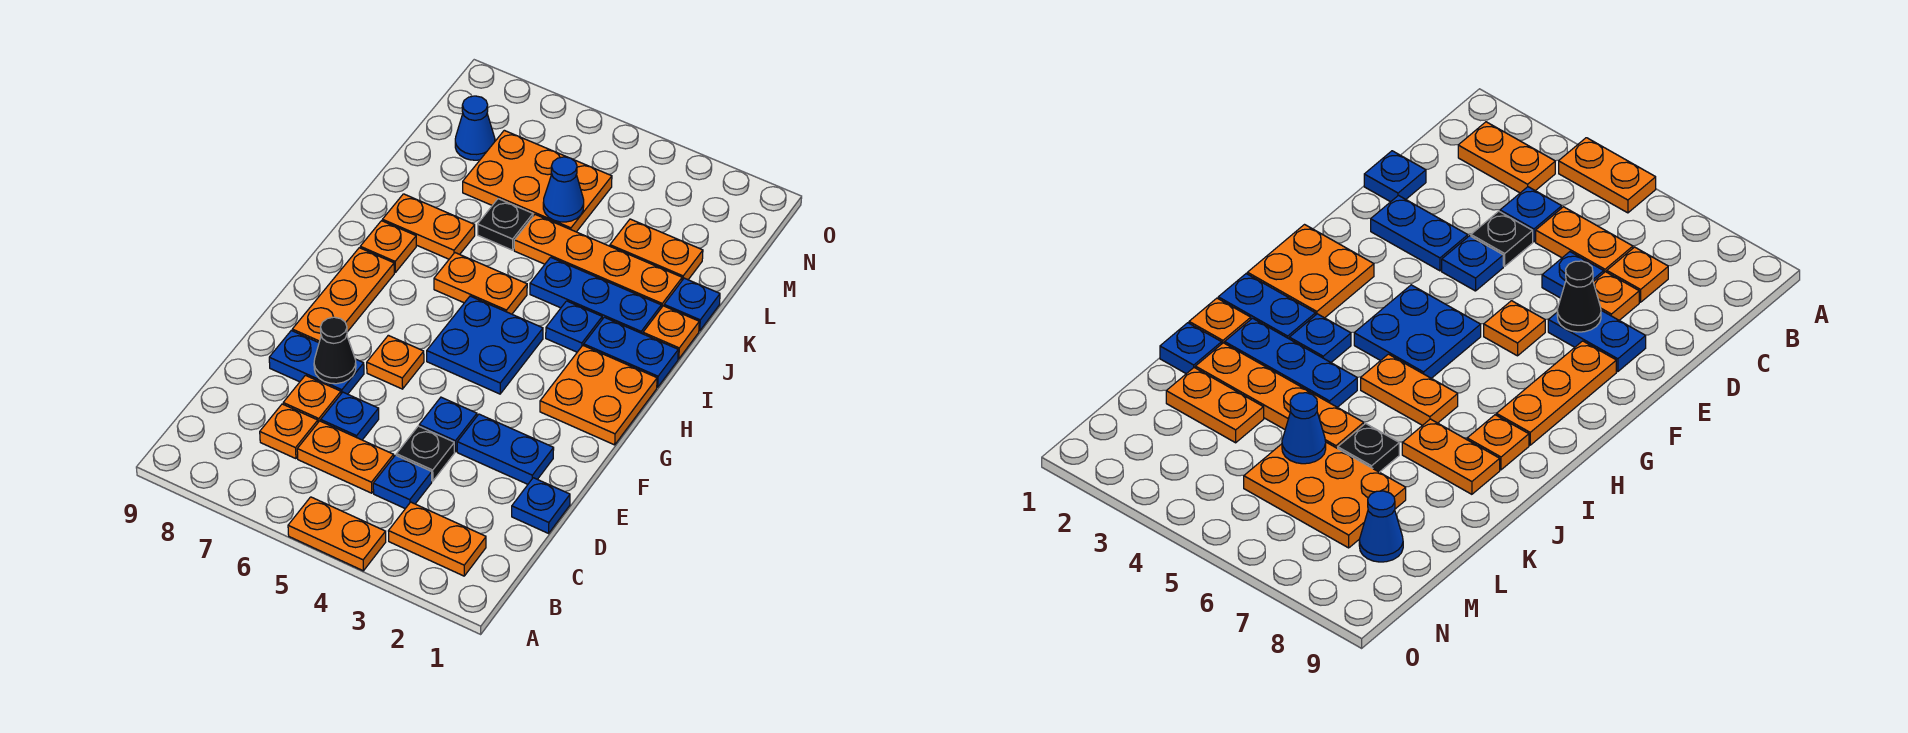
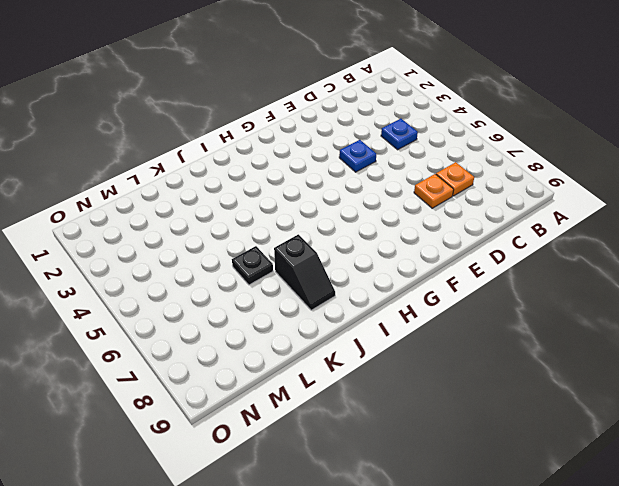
black 1x2 slope [274,234,335,310] -> orange 1x2 plate [382,194,475,259]
none -> orange 1x2 plate [288,497,386,571]
none -> orange 1x2 plate [389,502,486,576]
none -> orange 1x2 plate [297,421,394,493]
none -> blue 1x1 plate [512,478,570,533]

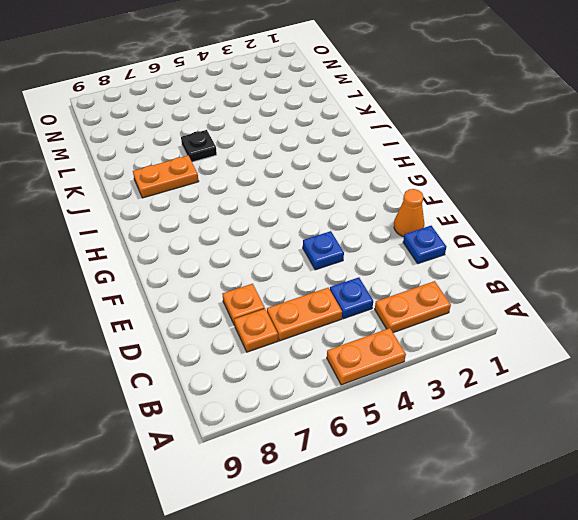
orange 1x1 cone [394,189,424,237] -> none
none -> black 1x1 plate [396,426,455,481]
none -> blue 1x1 plate [321,392,379,440]
none -> blue 1x2 plate [457,414,554,484]
none -> blue 1x2 plate [269,331,364,394]

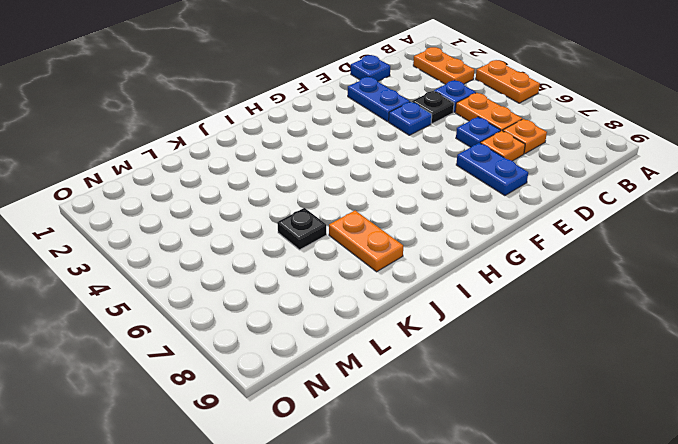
none -> orange 1x1 plate [367,335,424,389]
none -> orange 1x3 plate [292,248,394,343]
none -> orange 2x2 plate [540,345,657,445]
none -> blue 2x2 plate [427,296,543,394]

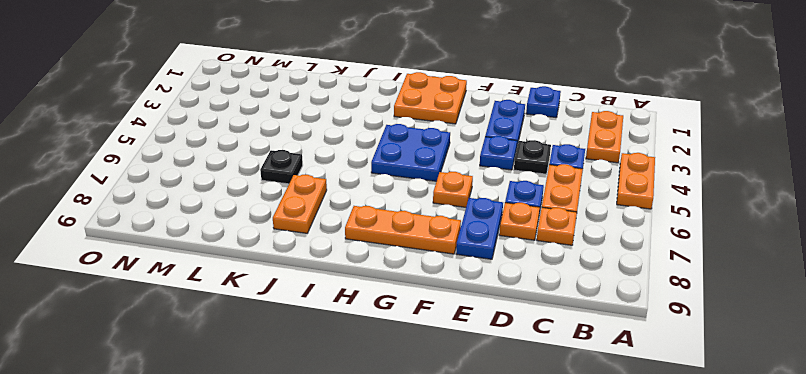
none -> blue 1x2 plate [584,317,678,387]
none -> blue 1x1 plate [546,301,602,352]
none -> orange 1x2 plate [434,253,527,314]
none -> orange 1x1 plate [360,221,416,272]

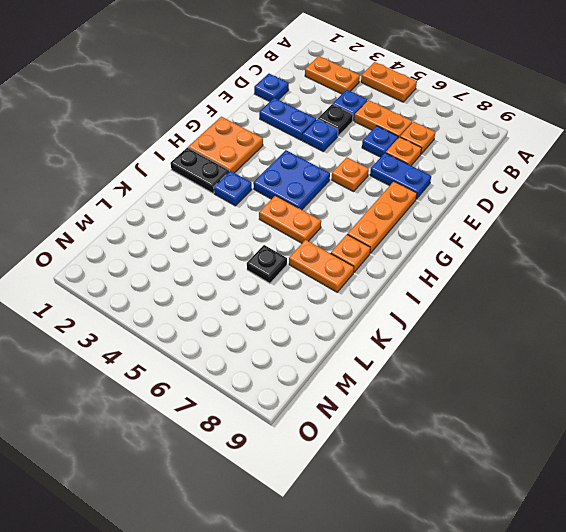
black 1x2 plate [170,147,229,193] -> blue 1x2 plate [584,317,678,387]
none -> orange 1x1 plate [643,306,699,359]
none -> blue 1x3 plate [530,257,661,334]
none -> blue 1x1 plate [664,278,720,331]
none -> orange 1x4 plate [514,215,682,308]

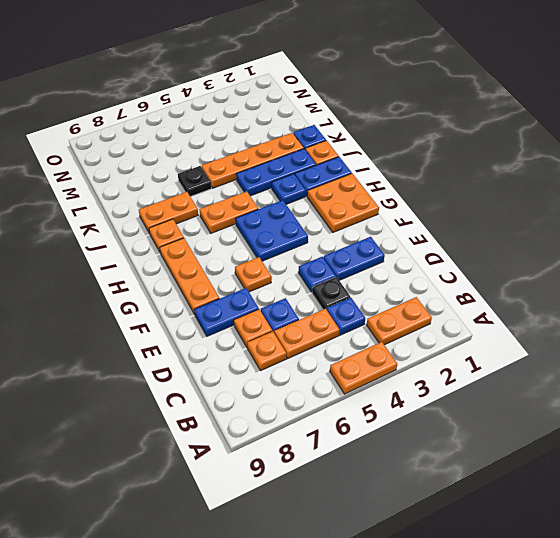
none -> blue 1x1 plate [512,478,570,533]
none -> orange 1x2 plate [610,219,703,280]
none -> orange 2x3 plate [463,130,612,232]
none -> blue 1x1 cone [455,96,495,160]

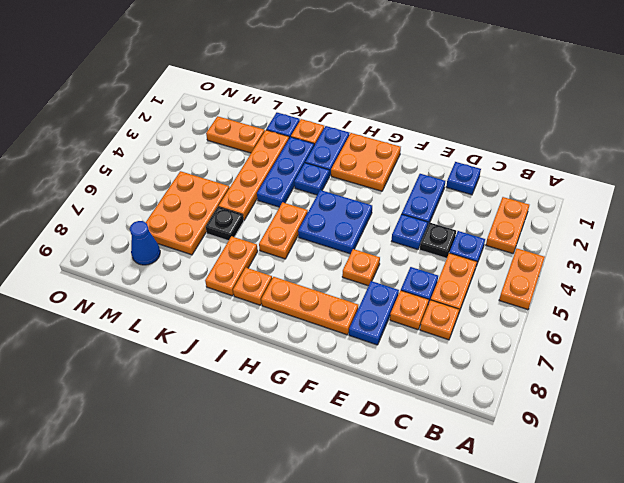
orange 1x2 plate [206,116,265,153] -> orange 1x2 plate turned to [610,219,703,280]
none -> black 1x1 cone [314,317,356,384]
none -> blue 1x1 cone [543,157,584,222]

